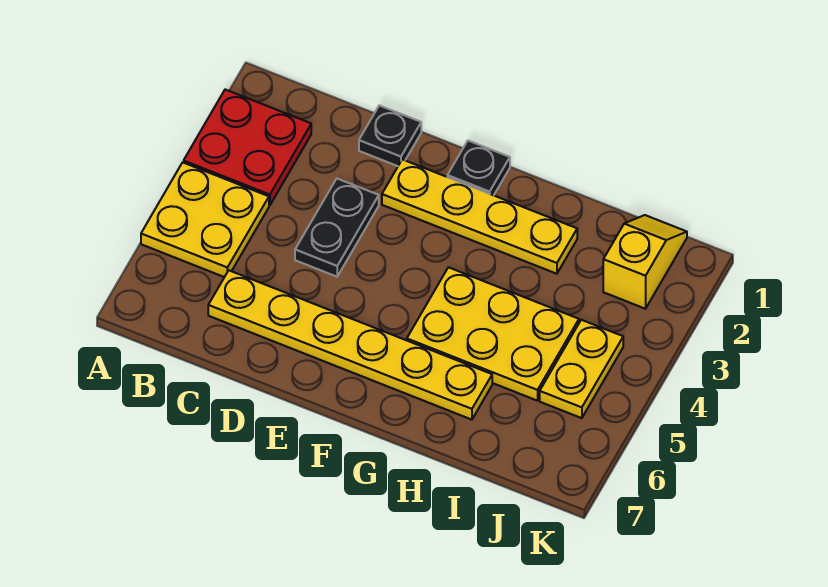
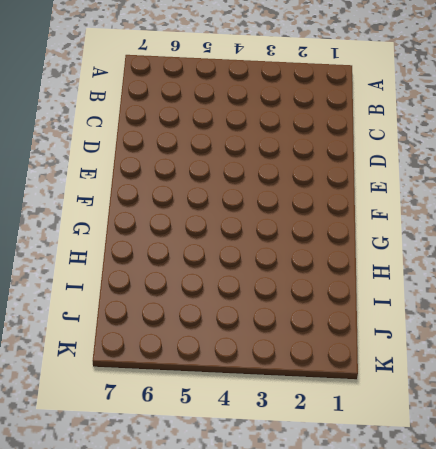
none -> red 2x2 plate [184,90,311,205]
none -> yellow 2x2 plate [141,162,269,277]

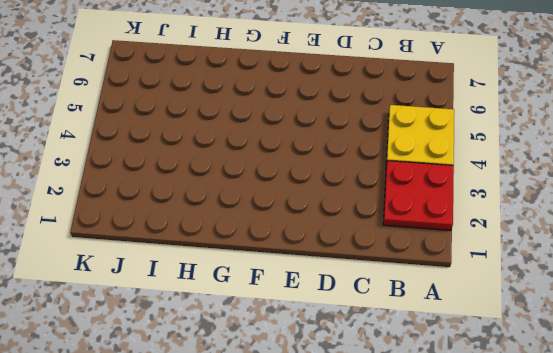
none -> yellow 1x6 plate [208,271,492,420]
none -> black 1x1 plate [359,105,421,166]

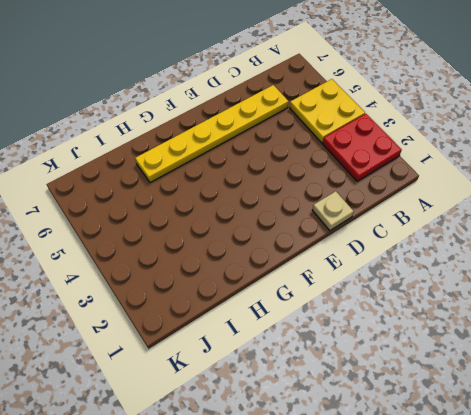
tan 1x1 plate [312,191,354,231] -> black 1x1 plate [359,105,421,166]
none -> black 1x2 plate [295,179,379,277]
none -> yellow 1x4 plate [382,159,577,274]

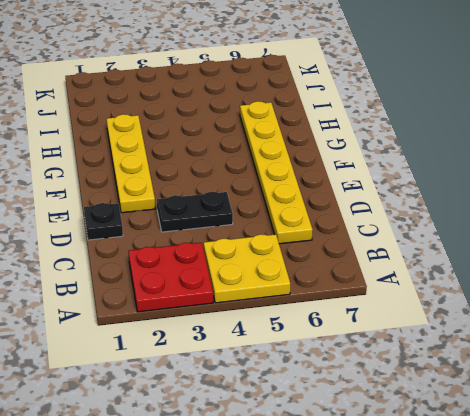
none -> black 1x1 plate [447,141,510,195]
none -> yellow 2x3 plate [407,267,579,401]

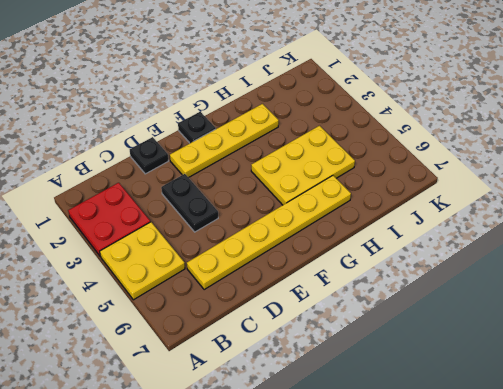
none -> yellow 1x2 slope [603,215,687,309]
none -> yellow 1x2 plate [540,320,623,418]

